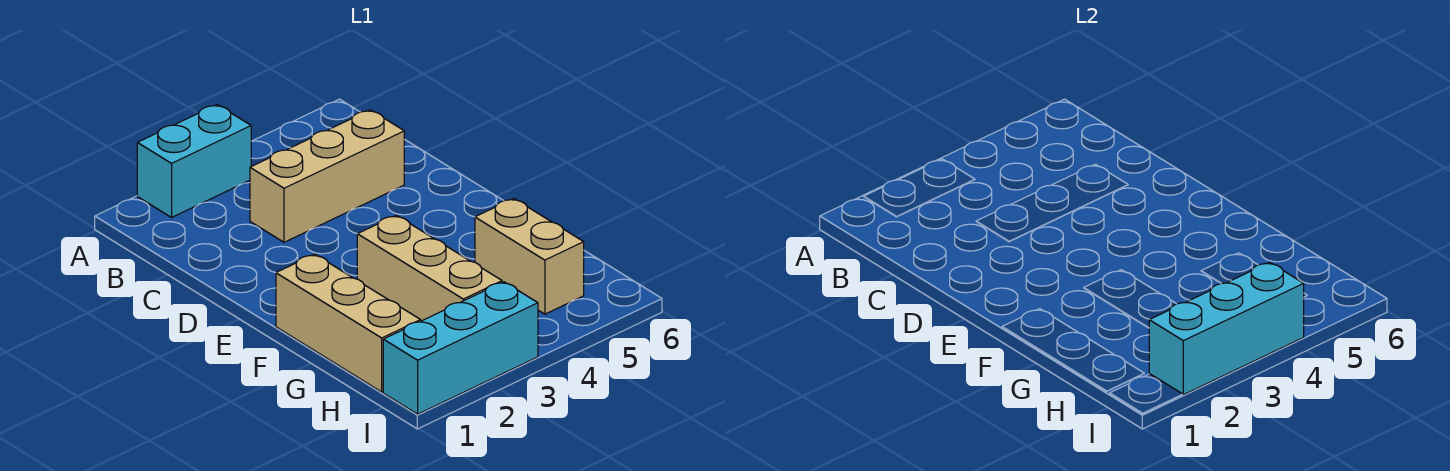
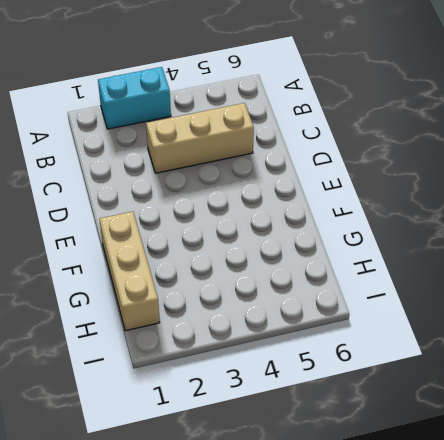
none -> tan 1x3 brick [357,215,502,321]
none -> tan 1x2 brick [475,199,584,314]

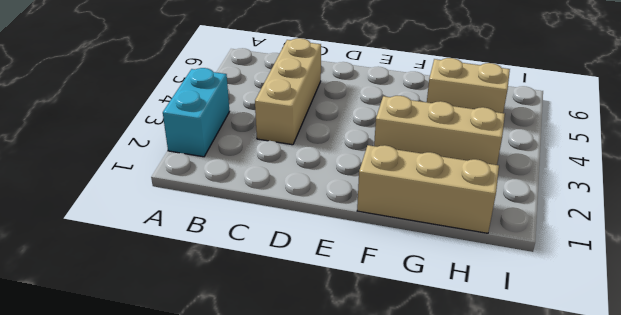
none -> cyan 1x3 brick [383,282,538,414]
none -> cyan 1x3 brick [1149,262,1304,395]

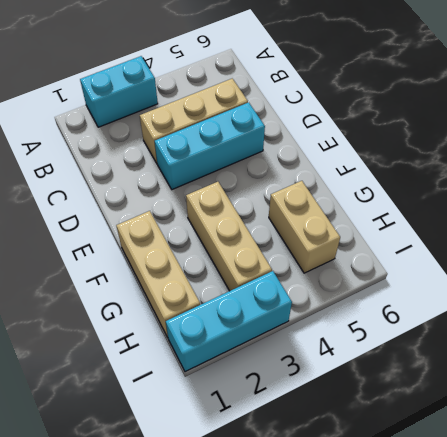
cyan 1x3 brick [155,102,265,190] -> cyan 1x3 brick moved to [1149,262,1304,395]

